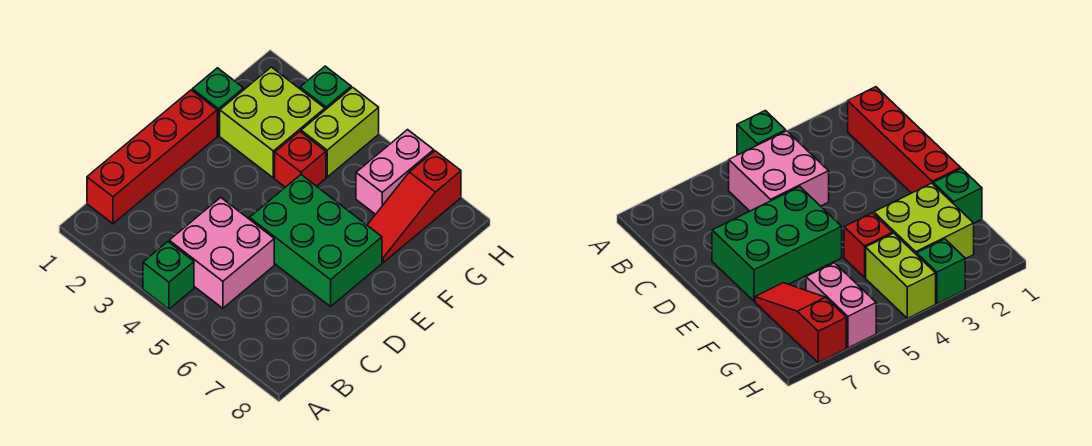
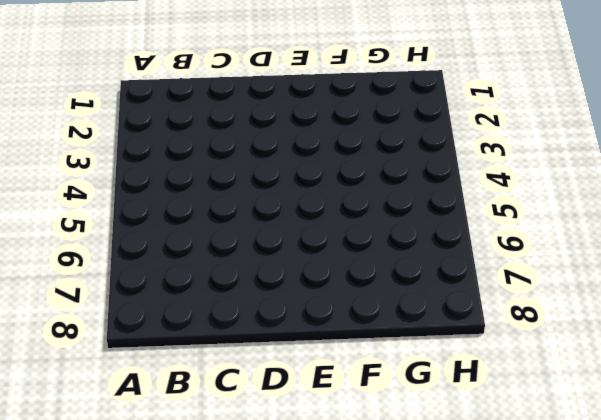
none -> green 1x1 brick [143,242,194,309]
none -> red 1x4 brick [87,90,217,224]

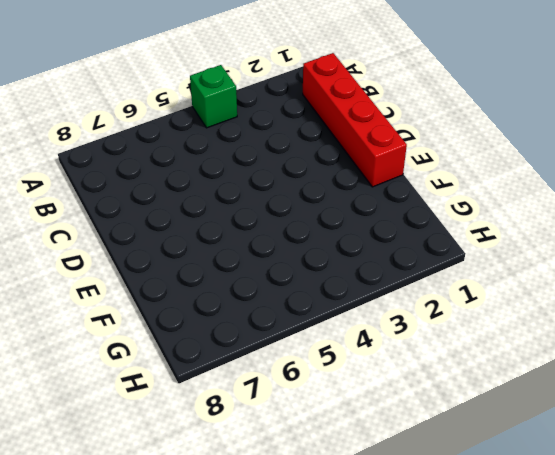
none -> pink 2x2 brick [169,197,274,308]
none -> green 2x3 brick [249,175,382,307]

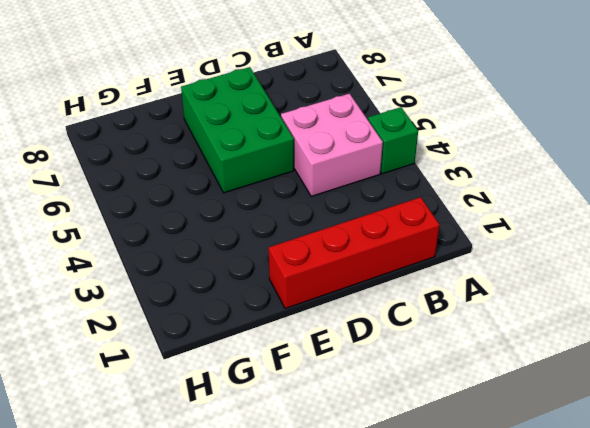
none -> green 1x1 brick [192,68,244,136]
none -> lime 2x2 brick [220,67,325,178]

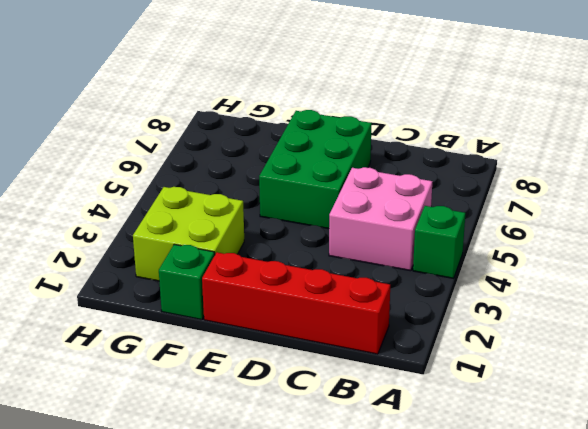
none -> red 1x1 brick [275,132,326,187]
none -> red 1x3 slope [367,151,461,262]

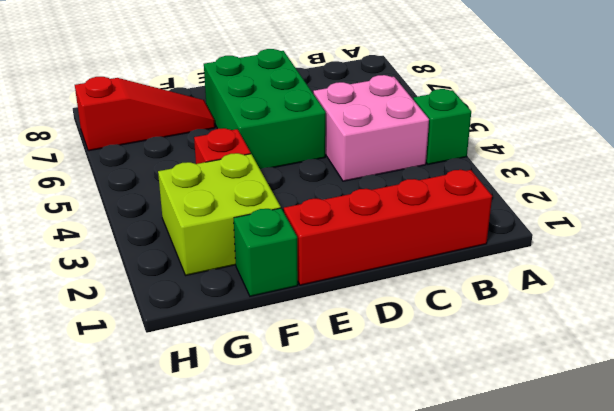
none -> lime 1x2 brick [301,87,379,177]
none -> pink 1x2 brick [356,130,434,214]

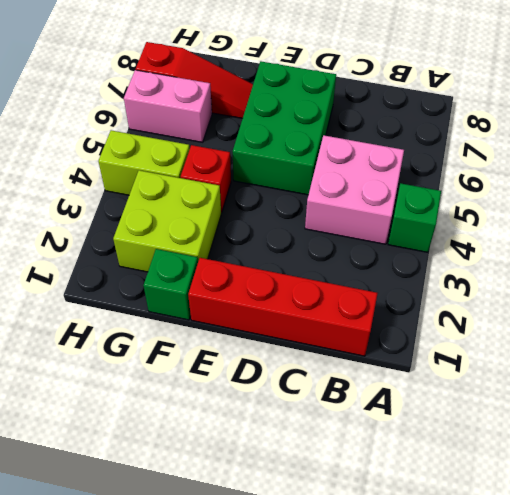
none -> green 1x1 brick [300,66,351,110]

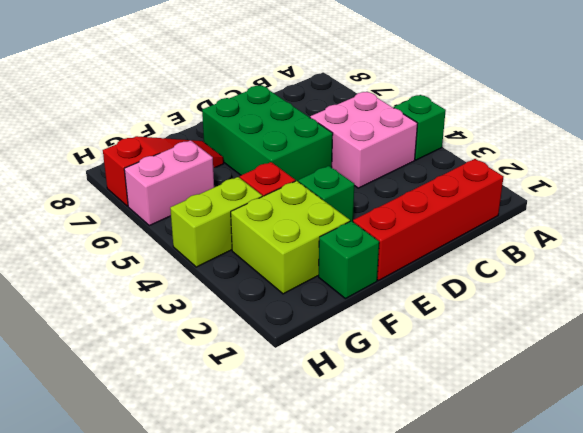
green 1x1 brick [298,166,354,222] -> green 1x1 brick moved to [300,66,351,110]

